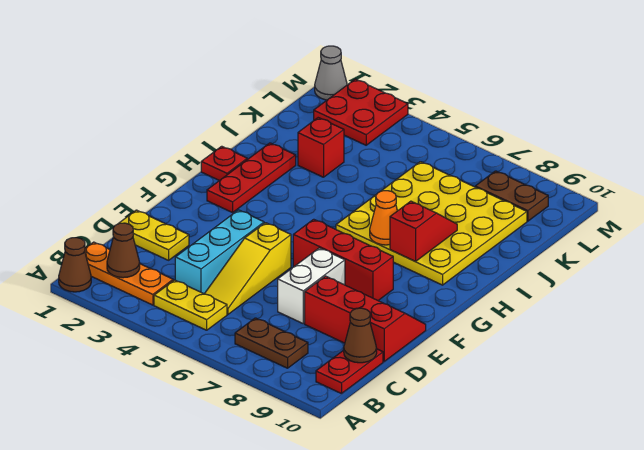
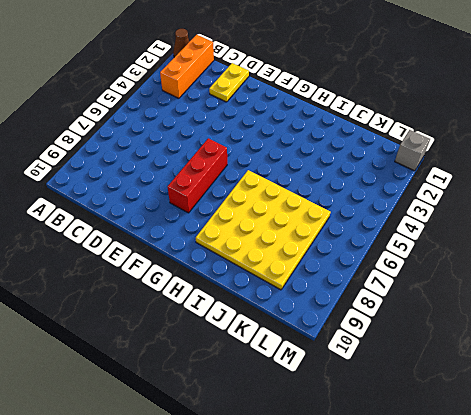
orange 1x3 brick [160,35,214,98] -> orange 1x3 plate [85,242,173,305]
grey 1x1 brick [395,130,430,171] -> grey 1x1 cone [315,46,347,100]
none -> yellow 1x2 plate [154,280,227,330]
none -> brown 1x2 plate [235,318,308,368]
none -> red 1x2 plate [316,349,383,394]

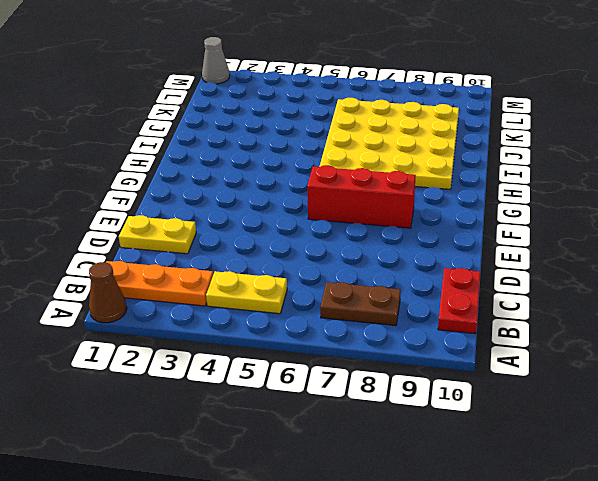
none -> cyan 1x3 brick [175,210,264,294]
none -> yellow 1x3 slope [205,223,291,314]
none -> white 1x2 brick [278,248,345,323]

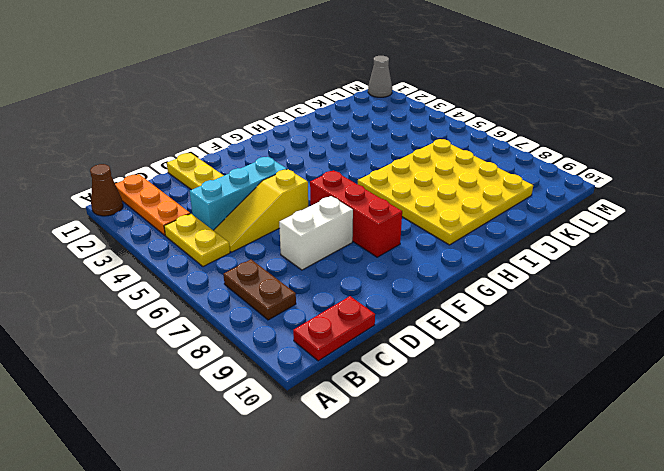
none -> red 2x3 slope [305,276,426,361]
none -> red 1x3 plate [207,143,296,213]
none -> red 1x1 plate [201,146,247,181]

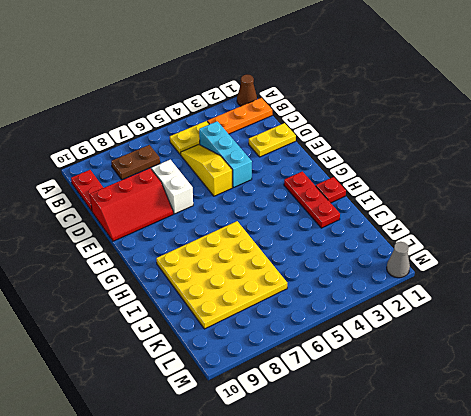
none -> red 1x3 brick [293,219,393,300]
none -> red 1x1 brick [298,118,344,177]
none -> red 2x2 plate [314,79,408,145]

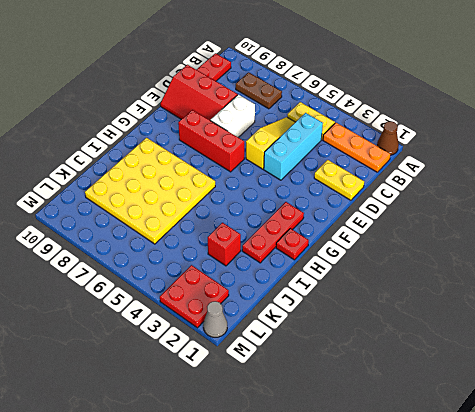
none -> brown 1x2 plate [475,171,548,221]
none -> brown 1x1 cone [107,223,140,278]
none -> brown 1x1 cone [344,308,377,363]

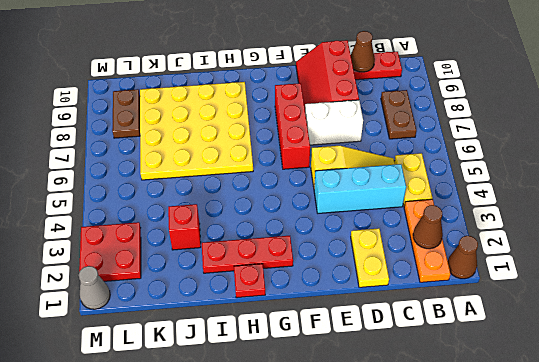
none -> orange 1x1 cone [370,191,397,245]
none -> red 1x2 slope [390,201,457,261]

